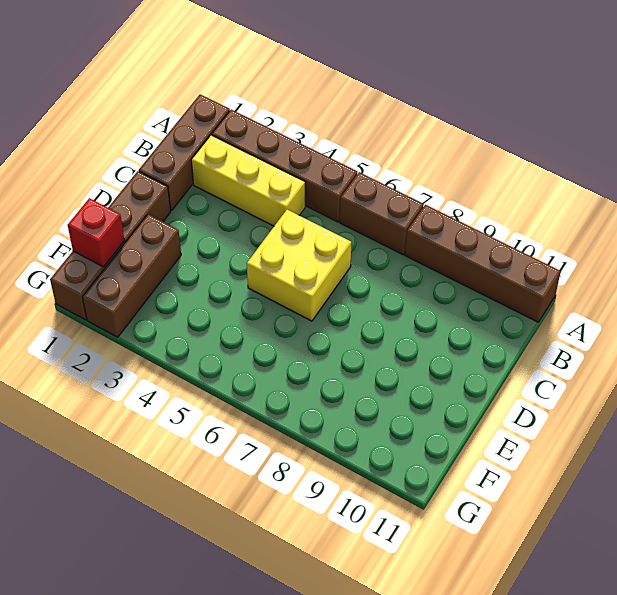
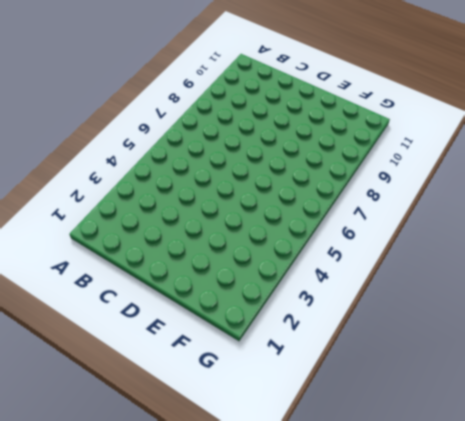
none -> brown 1x3 brick [139,94,230,211]
none -> brown 1x4 brick [212,110,357,222]

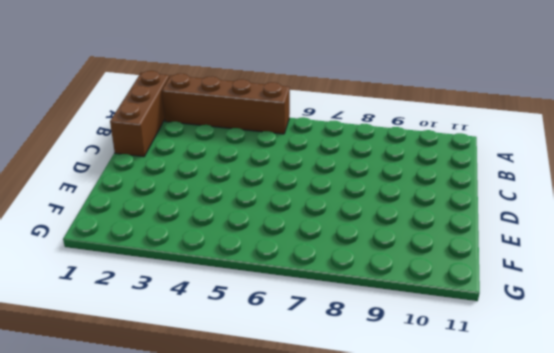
none -> brown 1x2 brick [340,172,424,255]
none -> brown 1x4 brick [405,205,561,322]

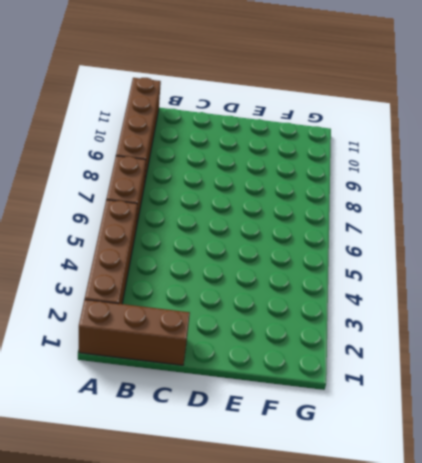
none -> yellow 1x3 brick [191,135,305,226]
none -> yellow 2x2 brick [247,210,351,321]

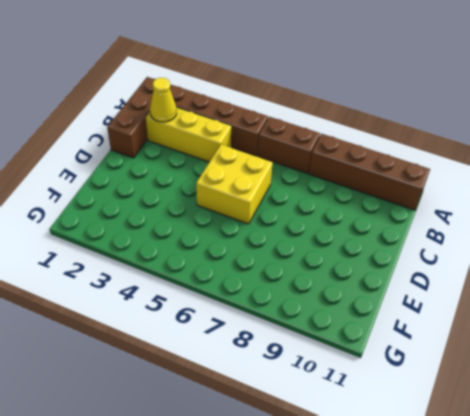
yellow 1x1 cone [150,78,177,122] -> none
none -> brown 1x4 brick [50,171,171,320]
none -> brown 1x3 brick [82,214,181,337]

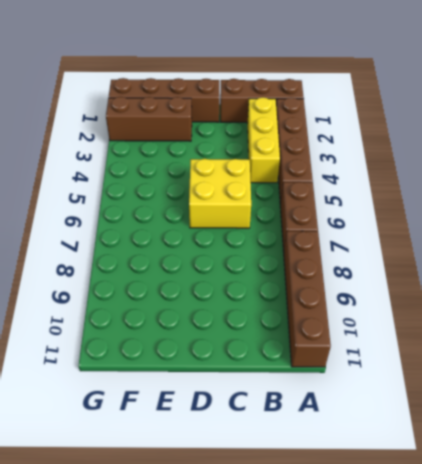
none -> red 1x1 brick [68,198,125,267]

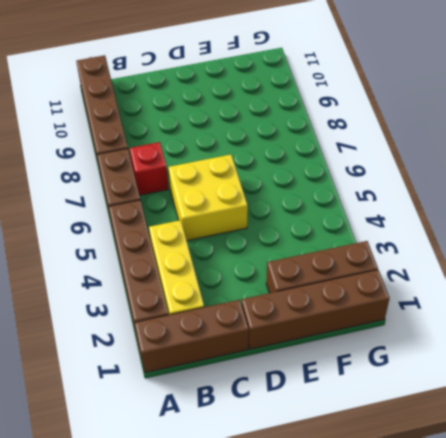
red 1x1 brick [130,142,169,195] -> red 1x1 brick moved to [68,198,125,267]

